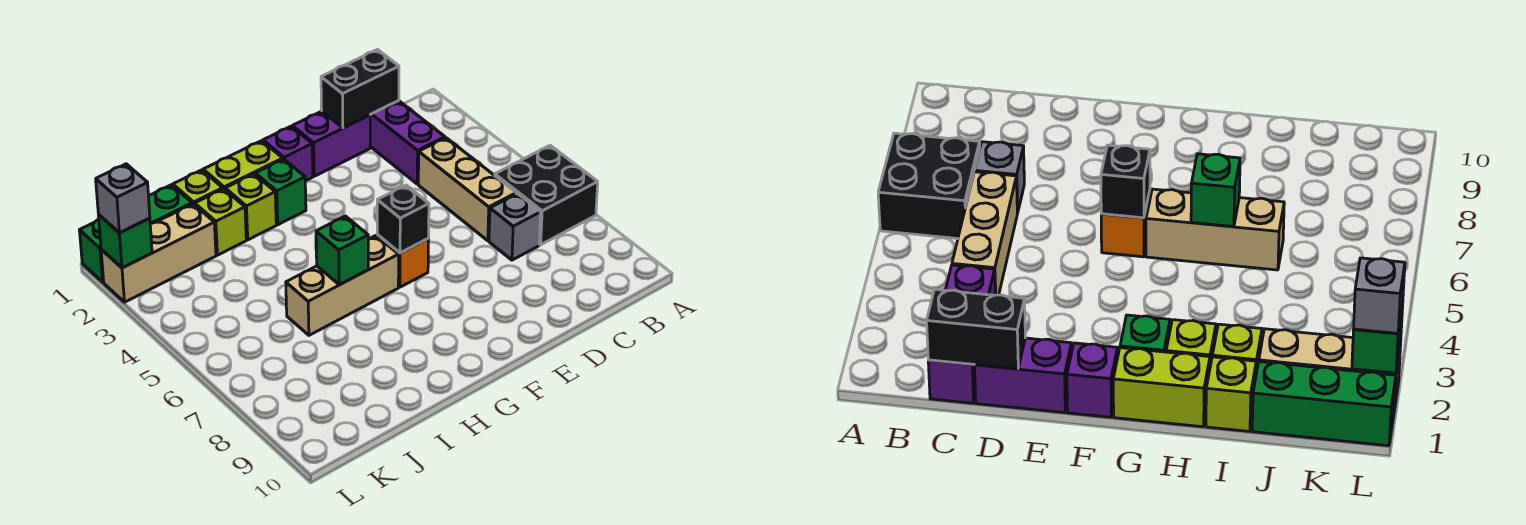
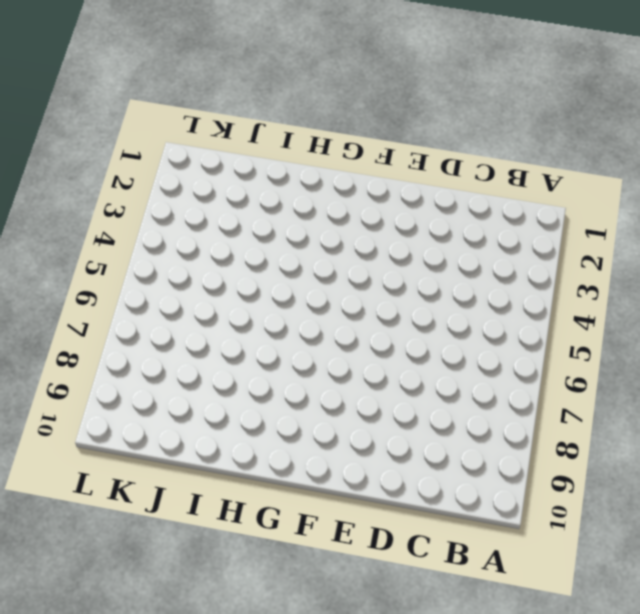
none -> black 2x2 brick [495,145,598,245]
none -> purple 1x3 brick [370,101,445,184]
none -> tan 1x3 brick [418,138,516,241]

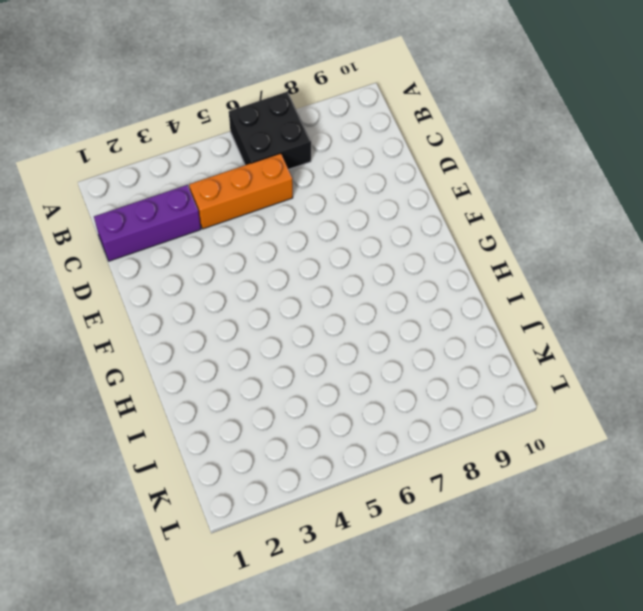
orange 1x3 brick [189,153,293,229] -> tan 1x3 brick [418,138,516,241]
none -> grey 1x1 brick [489,194,541,260]
none -> purple 1x2 brick [292,111,370,176]
none -> purple 1x1 brick [263,126,313,181]

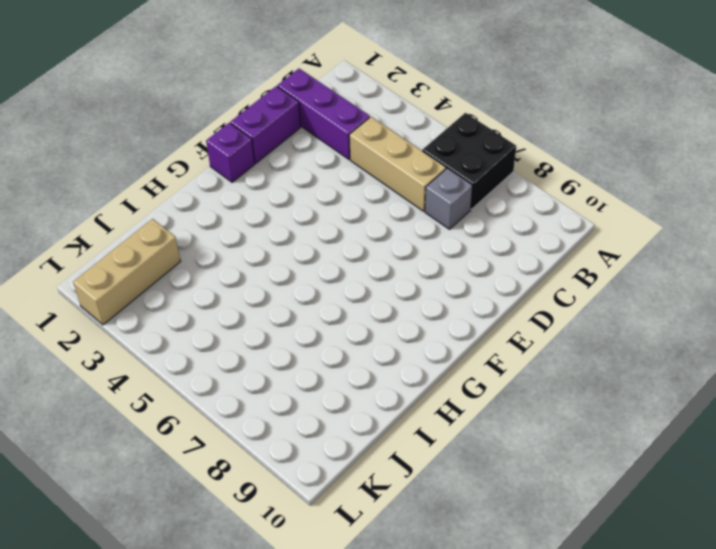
none -> orange 1x1 brick [377,235,429,287]
none -> lime 1x2 brick [203,141,283,189]
none -> green 1x1 brick [255,159,306,225]

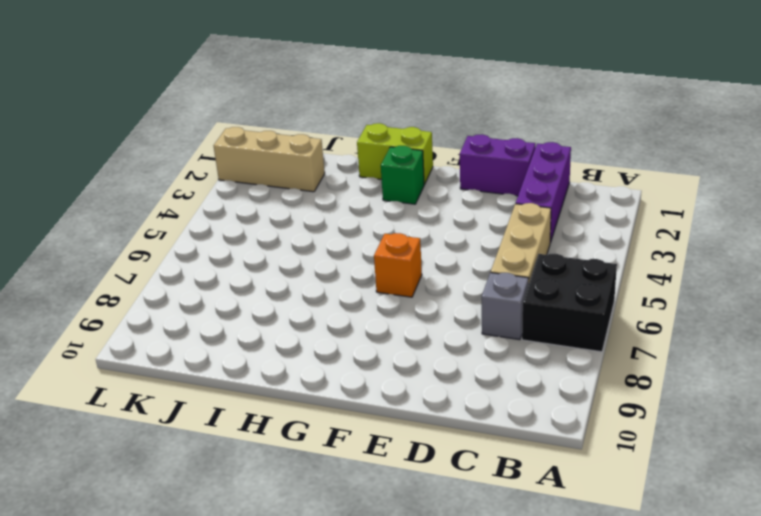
none -> purple 1x1 brick [263,126,313,181]
none -> tan 1x3 brick [286,236,399,335]
none -> lime 1x1 brick [225,174,276,240]

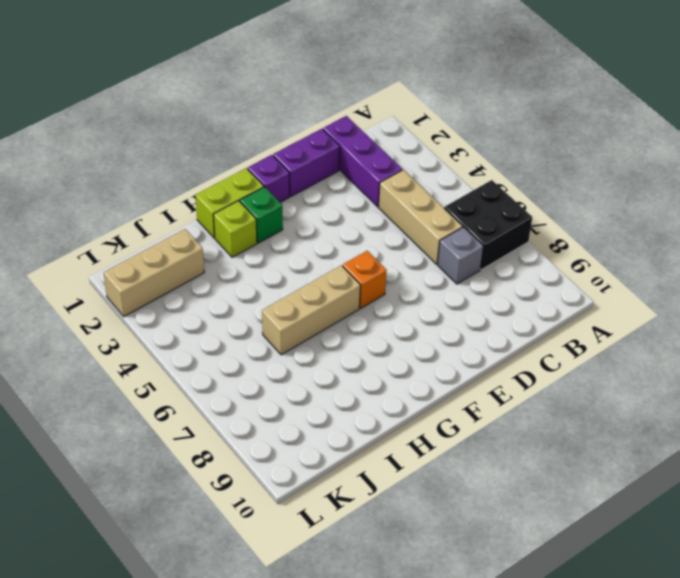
none -> lime 1x1 brick [173,170,223,205]
none -> lime 1x1 brick [195,189,246,255]
none -> green 1x3 brick [79,185,192,282]

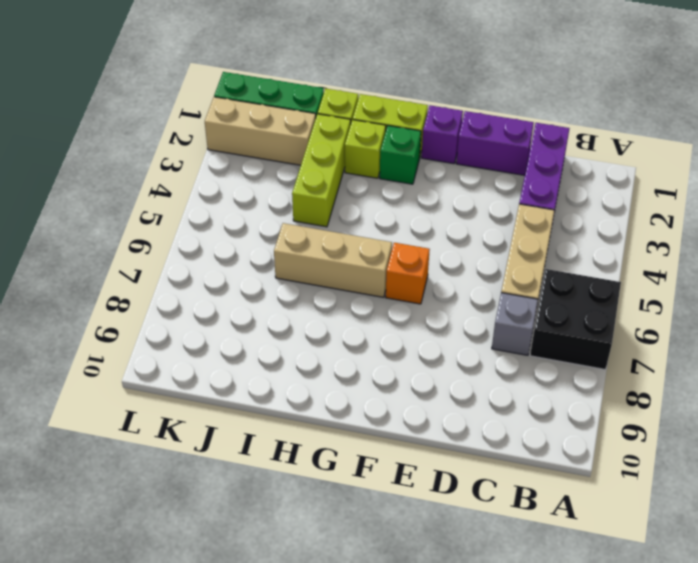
lime 1x3 brick [292,114,351,227] -> lime 1x1 brick [195,189,246,255]
none -> black 1x2 brick [321,50,399,128]
none -> black 1x1 brick [377,185,429,253]
none -> green 1x1 brick [316,216,368,285]

